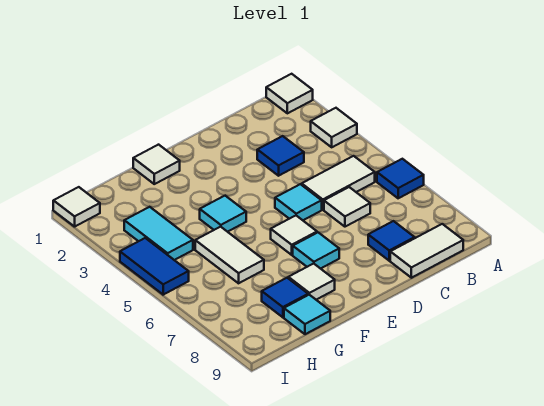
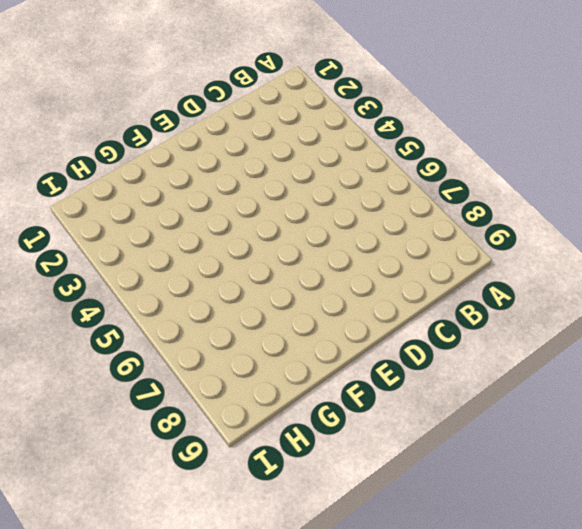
none -> white 1x1 tile [266,74,313,113]
none -> white 1x1 tile [311,108,357,147]
none -> blue 1x1 tile [377,159,424,198]

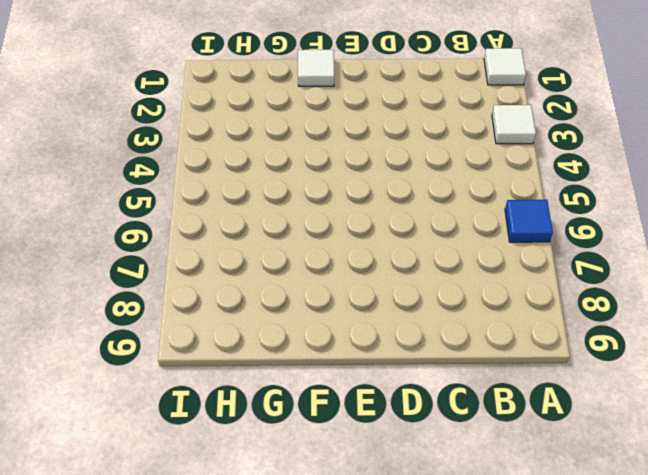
none -> white 1x2 tile [302,156,375,210]
none -> white 1x2 tile [390,224,463,278]
none -> blue 1x1 tile [257,136,304,176]

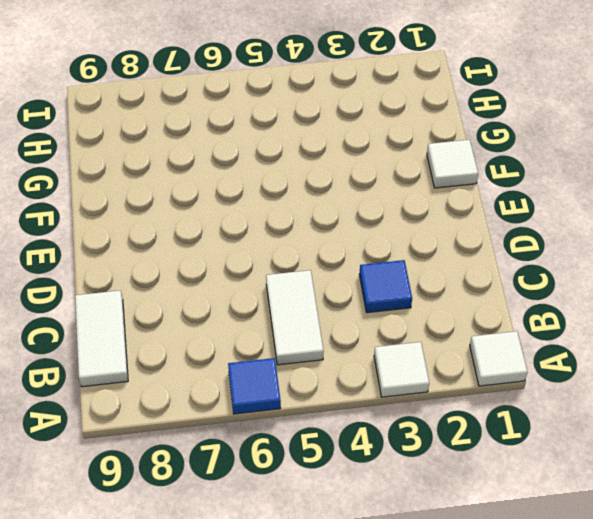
none -> white 1x1 tile [324,187,370,227]
none -> blue 1x1 tile [368,221,415,261]
none -> cyan 1x1 tile [275,184,322,220]

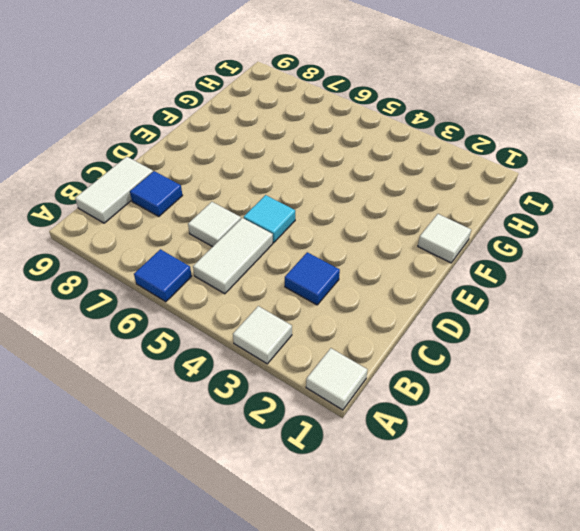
none -> white 1x1 tile [271,216,317,255]
none -> cyan 1x1 tile [293,233,339,269]
none -> cyan 1x1 tile [200,196,246,232]

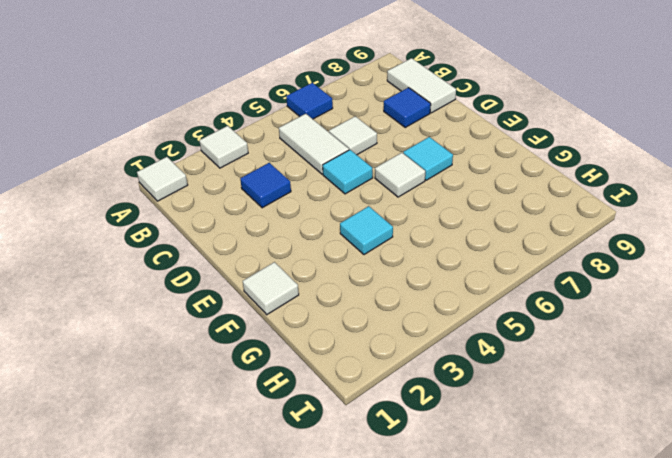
none -> white 1x1 tile [288,263,335,300]
none -> white 1x2 tile [195,227,264,283]
none -> blue 1x1 tile [262,278,308,317]

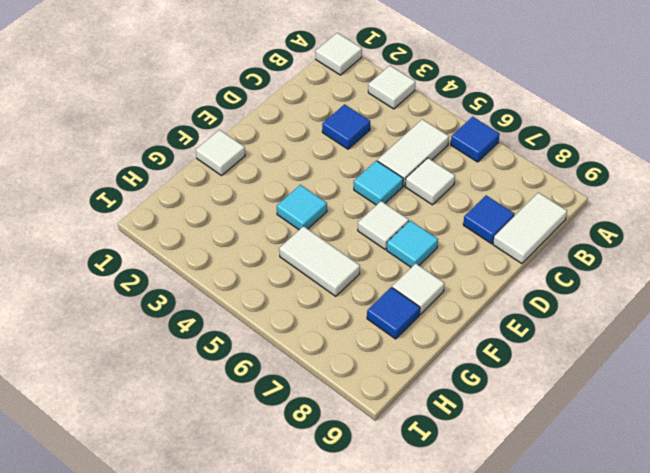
none -> cyan 1x1 tile [284,295,330,334]
none -> cyan 1x2 tile [124,207,193,260]
none -> white 1x1 tile [53,187,100,227]

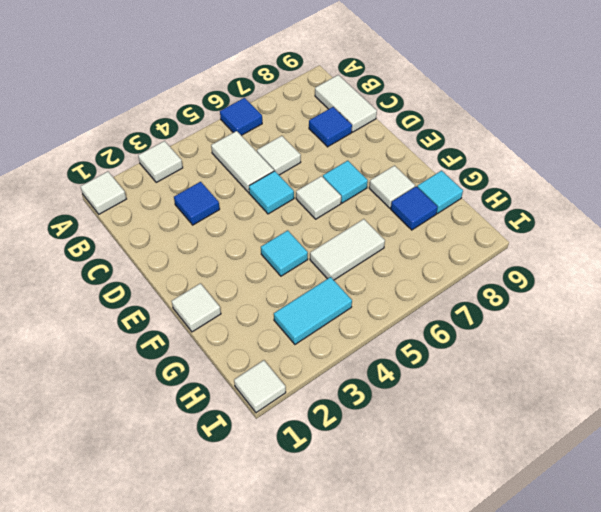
none -> blue 1x2 tile [120,238,189,295]

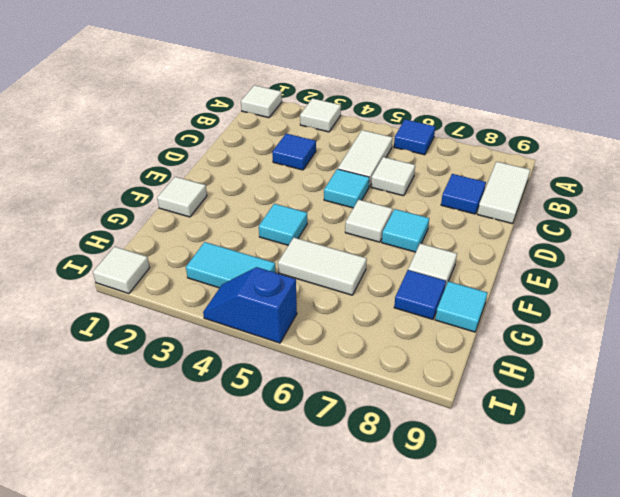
blue 1x2 slope [203,267,297,343] -> blue 1x2 tile [120,238,189,295]

